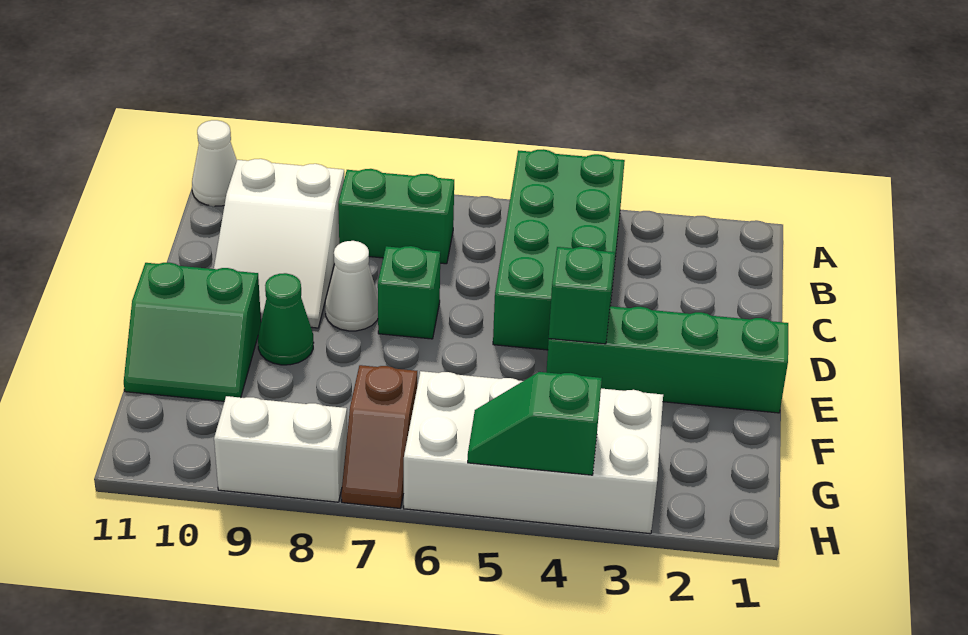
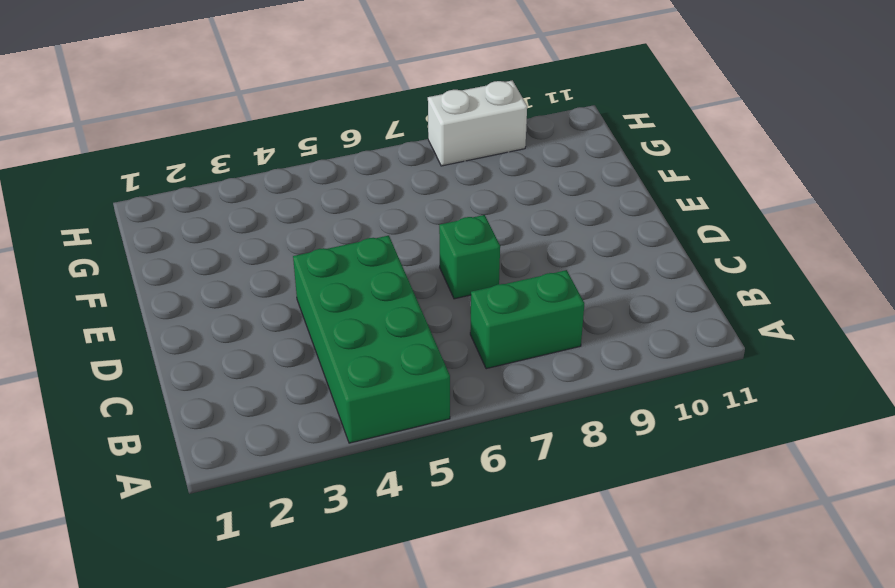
none -> white 1x1 cone [192,120,237,206]
none -> white 2x3 slope [214,159,344,328]
none -> white 1x1 cone [325,241,378,331]

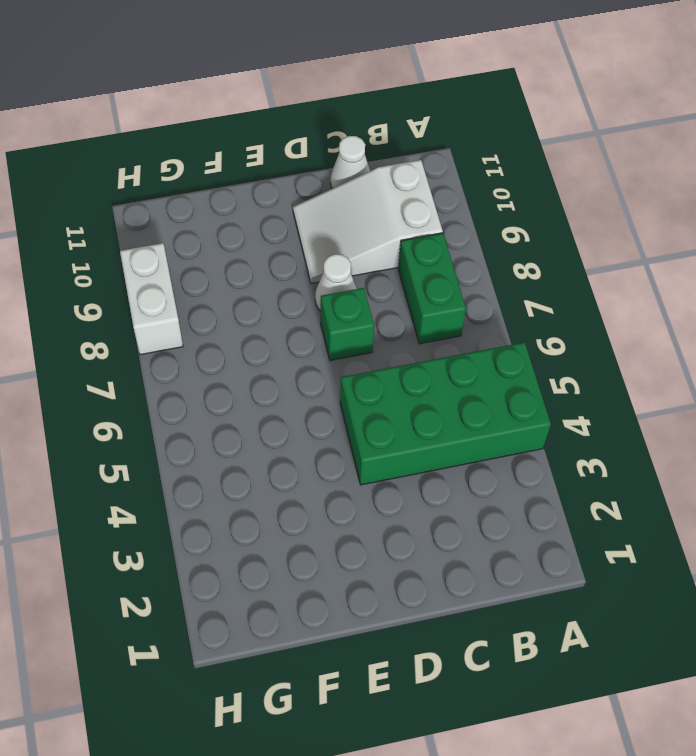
white 1x1 cone [331,136,370,189] -> white 1x1 cone moved to [192,120,237,206]
none -> green 1x4 brick [547,306,788,413]
none -> green 1x1 cone [258,273,314,365]
none -> green 2x2 slope [124,263,261,401]

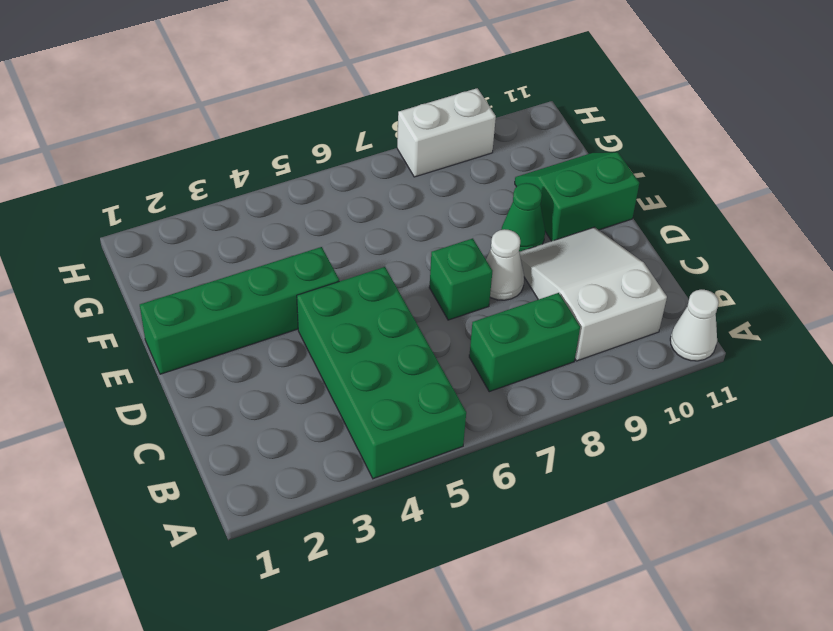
none -> white 2x4 brick [404,371,663,534]
none -> brown 1x2 slope [341,365,417,508]
none -> green 1x1 brick [549,247,615,344]

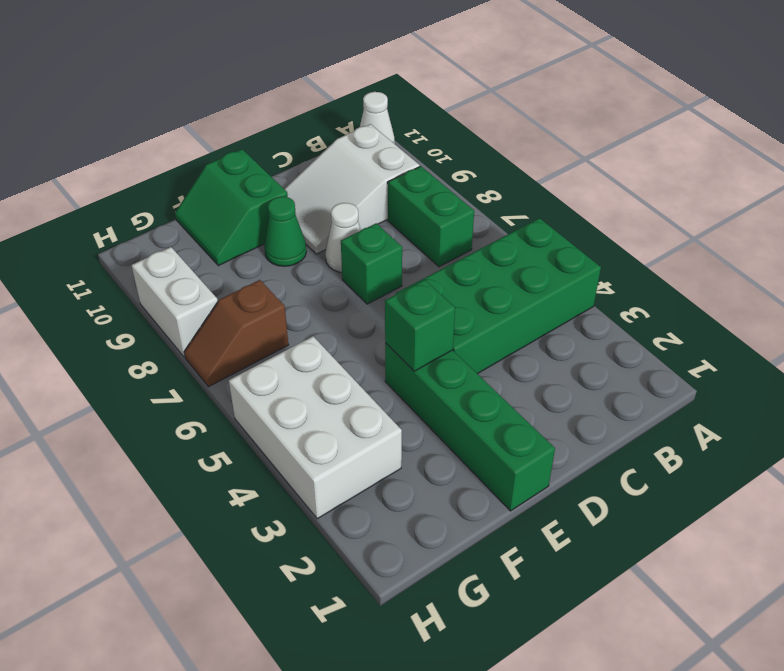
white 2x3 brick [229,336,402,519] -> white 2x4 brick [404,371,663,534]
none -> green 1x2 slope [468,372,602,475]

